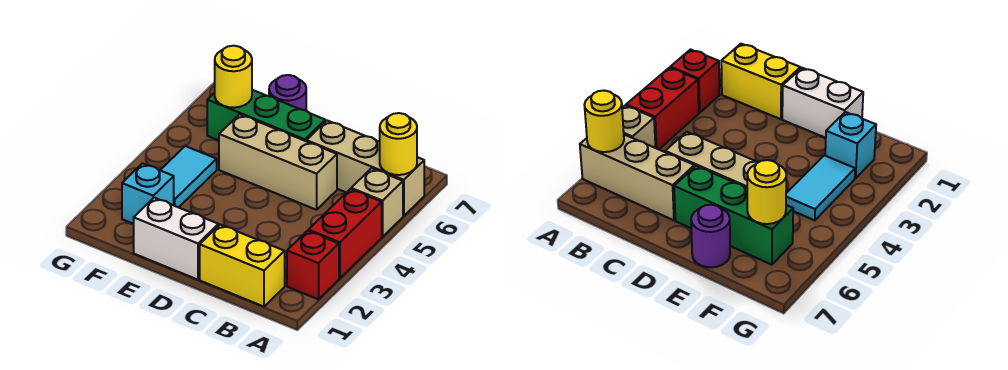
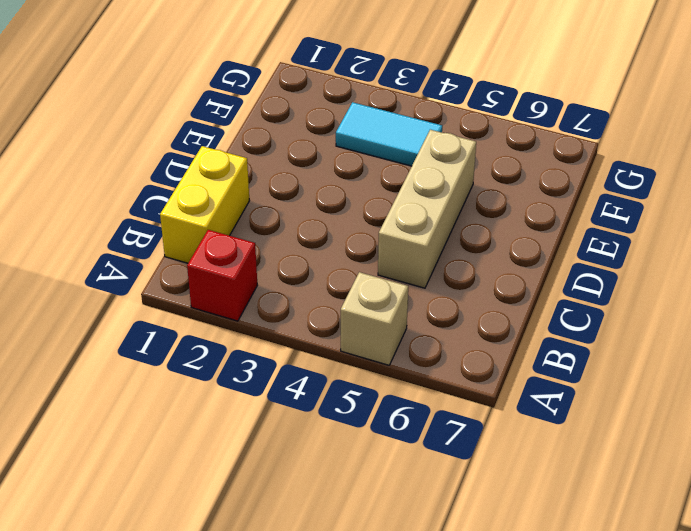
none -> red 1x2 brick [308,189,382,278]
none -> tan 1x3 brick [307,121,424,216]
none -> white 1x2 brick [134,198,218,280]

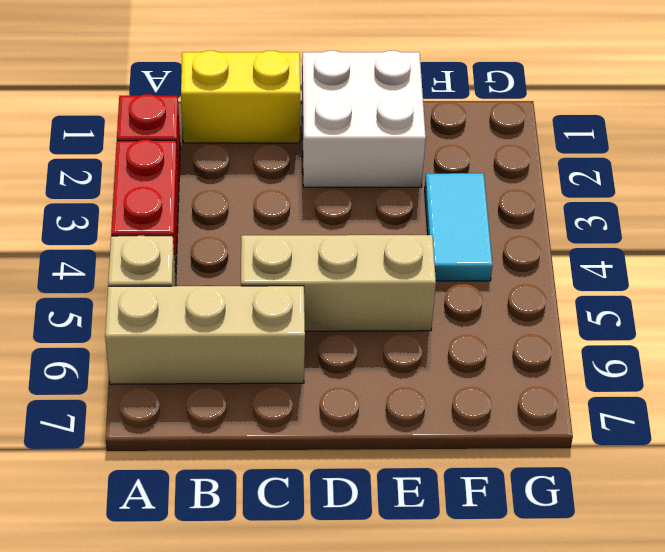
white 2x2 brick [302,51,426,187] -> white 1x2 brick [134,198,218,280]
none -> green 1x3 brick [207,90,325,141]
none -> purple 1x1 round brick [269,75,306,110]
none -> cyan 1x1 brick [122,163,174,224]

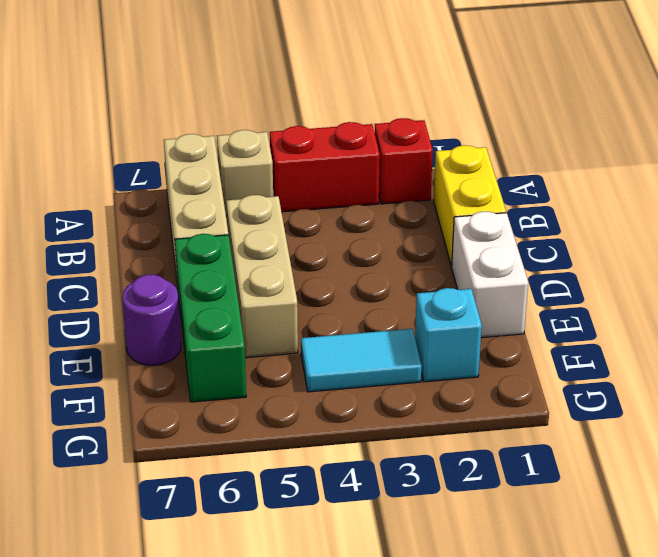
none -> yellow 1x1 round brick [380,113,417,175]
none -> yellow 1x1 round brick [215,46,252,108]

